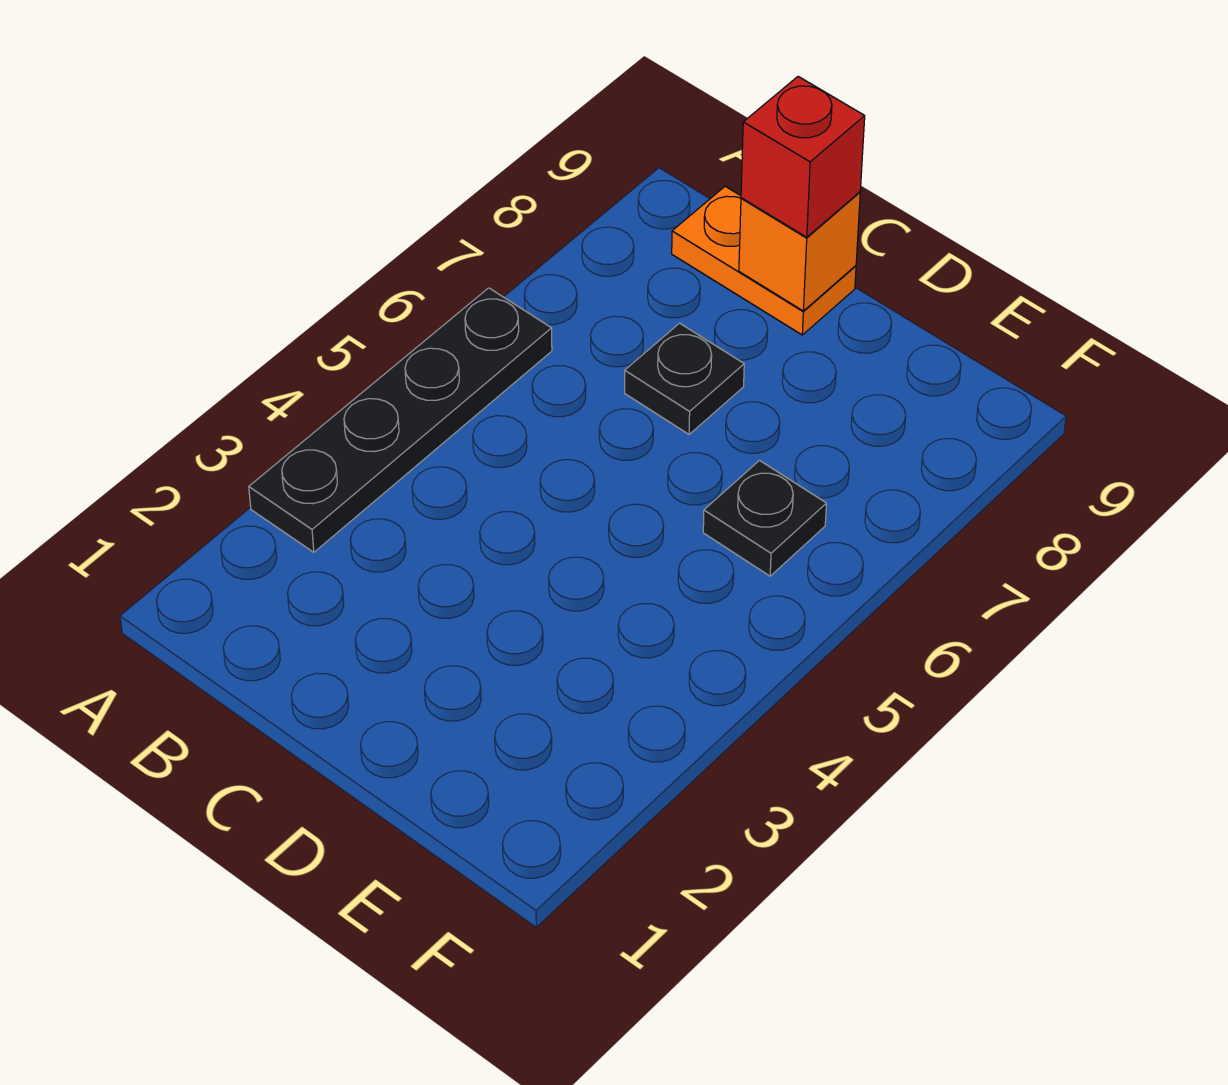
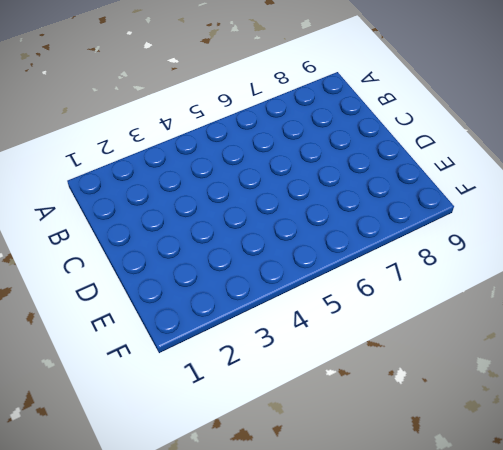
none -> black 1x4 plate [249,288,552,552]
none -> orange 1x2 plate [672,186,856,335]

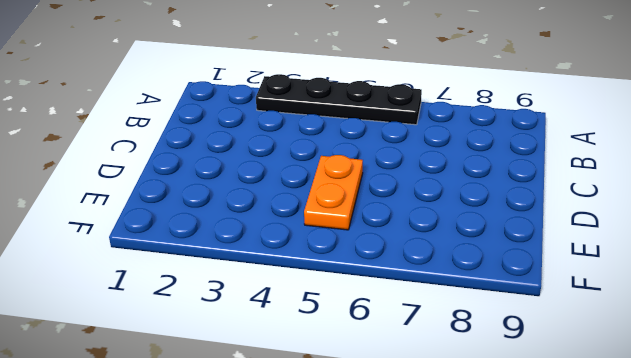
orange 1x2 plate [304,155,363,230] -> orange 1x2 plate moved to [672,186,856,335]
none -> black 1x1 plate [625,323,744,434]
none -> black 1x1 plate [703,461,826,576]

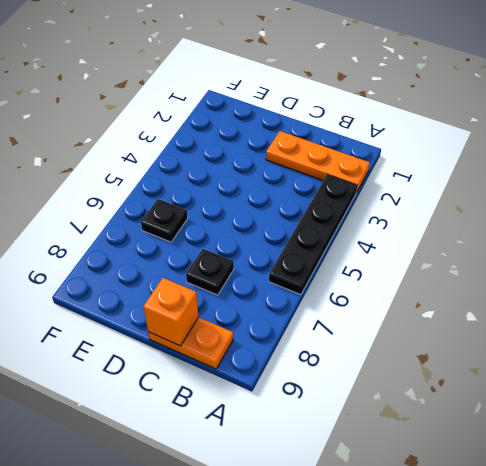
orange 1x3 plate [266,131,370,192] -> none
none -> red 1x1 brick [741,77,865,237]

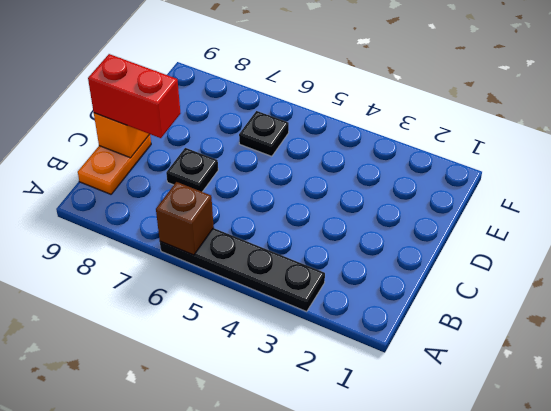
brown 1x1 brick [156,182,214,255] -> none
red 1x2 brick [88,54,181,138] -> red 1x1 brick [741,77,865,237]

